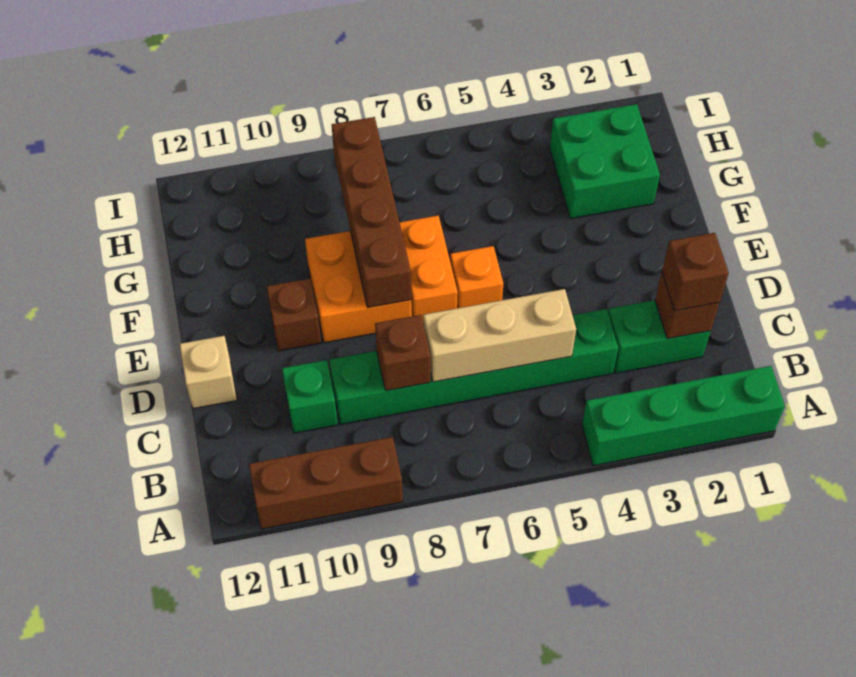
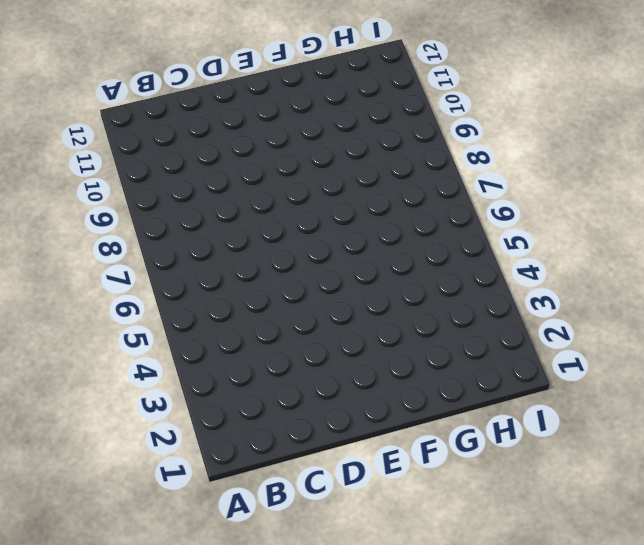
none -> green 1x4 brick [582,366,785,466]
none -> brown 1x3 brick [249,437,403,529]
none -> green 1x2 brick [608,300,711,373]

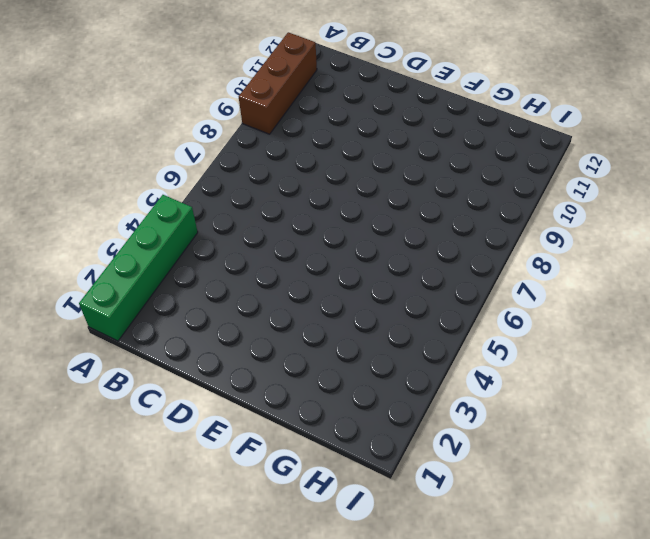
none -> green 1x2 brick [608,300,711,373]
none -> green 1x6 brick [329,309,618,425]
none -> green 1x1 brick [282,360,338,433]

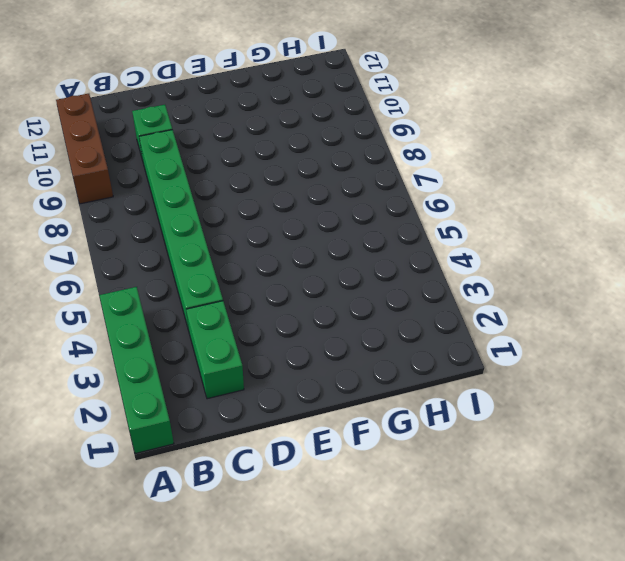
none -> tan 1x1 brick [180,336,237,409]
none -> orange 1x1 brick [450,246,503,308]
none -> orange 1x2 brick [400,216,458,324]

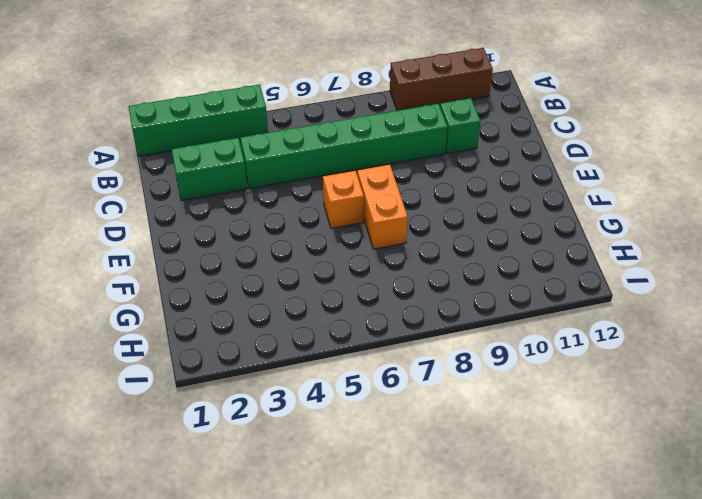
none -> tan 1x1 brick [180,336,237,409]
none -> orange 2x2 brick [305,231,412,343]
none -> brown 1x1 brick [267,278,321,351]

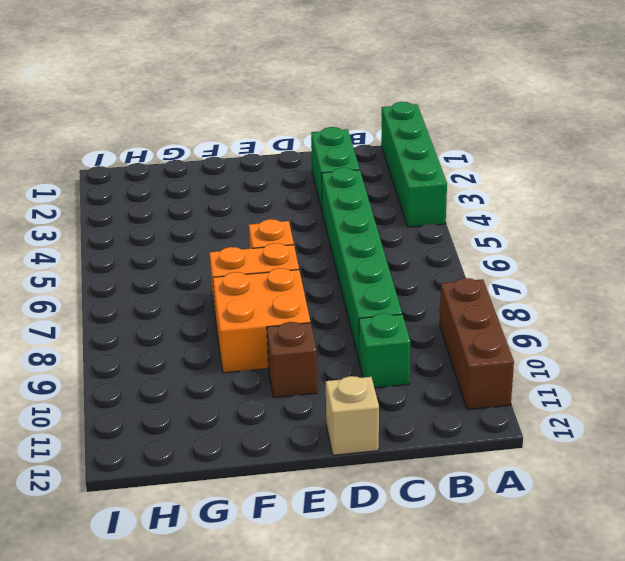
none -> green 2x2 brick [550,104,660,219]
none -> brown 1x1 brick [655,273,719,339]
none -> tan 1x3 brick [423,289,576,382]

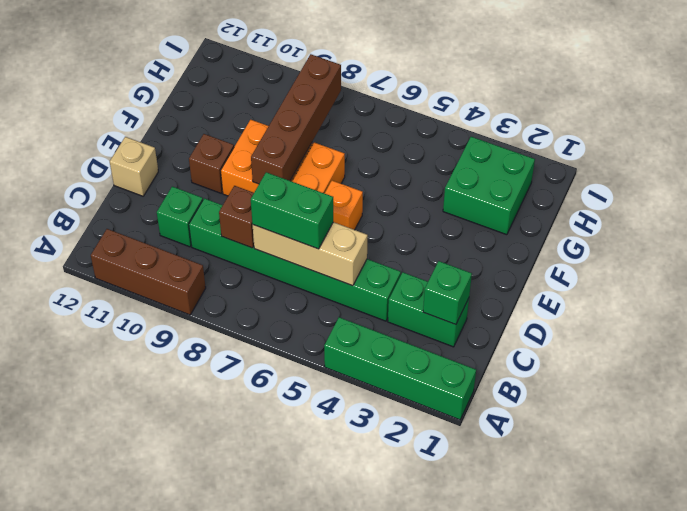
green 1x1 brick [423,261,472,325] -> brown 1x1 brick [655,273,719,339]
green 1x2 brick [251,172,333,249] -> none
none -> brown 1x1 brick [662,233,729,311]

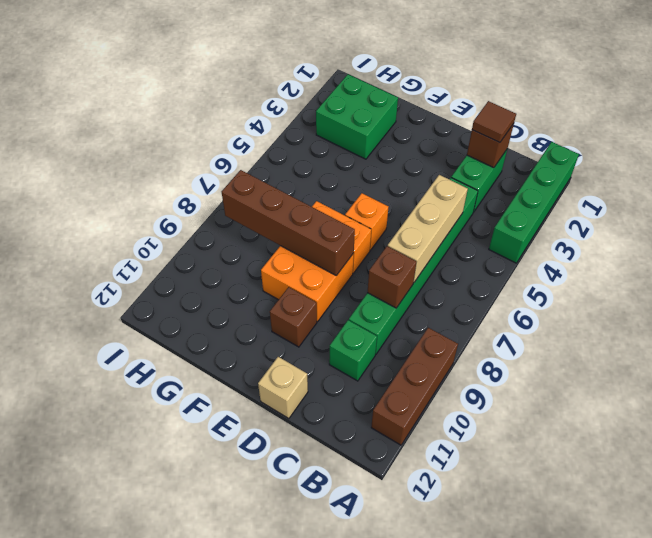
brown 1x1 tile [472,101,516,143] -> brown 1x1 brick [662,233,729,311]

